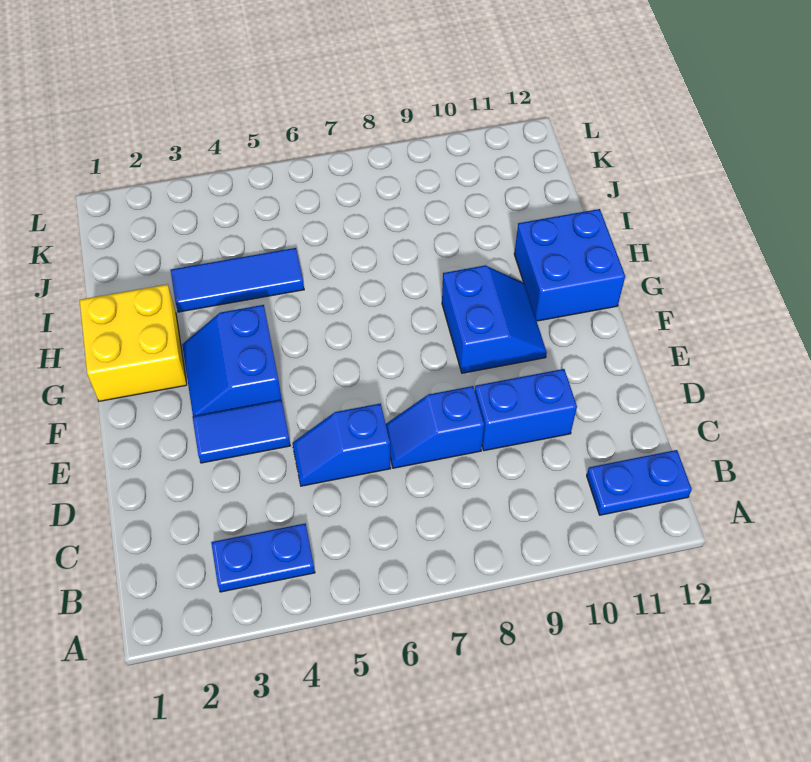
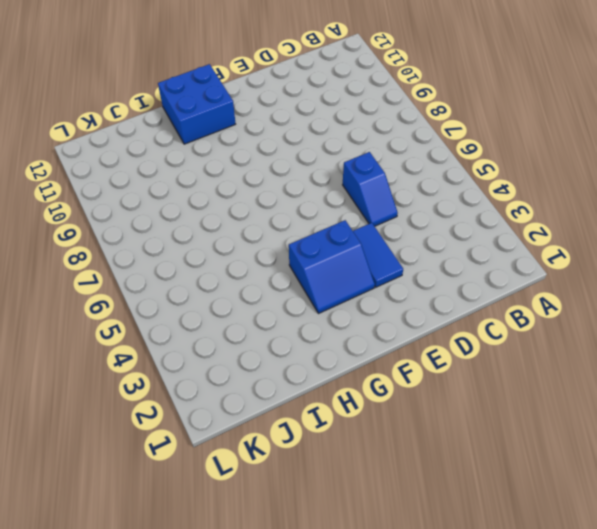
none -> blue 1x2 plate [211,523,315,592]
none -> blue 1x2 plate [587,450,692,515]

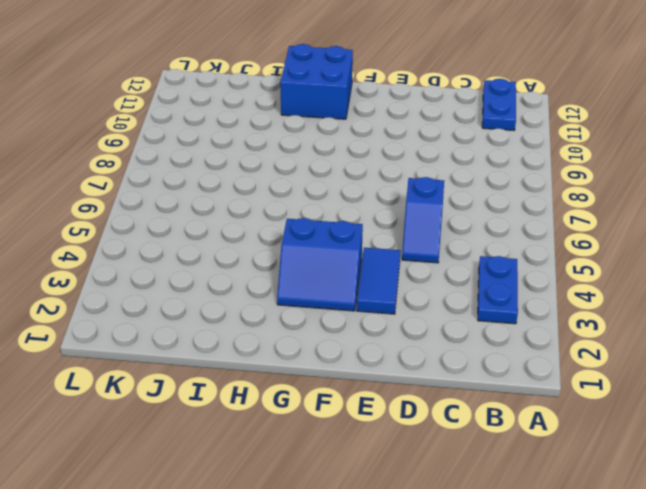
none -> blue 1x2 slope [386,386,484,468]
none -> blue 1x2 brick [475,369,577,451]

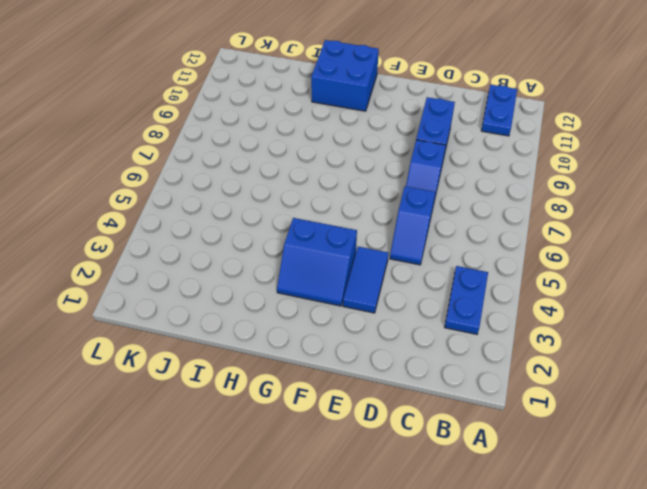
none -> blue 2x2 slope [442,265,547,373]
none -> yellow 2x2 brick [80,284,187,401]

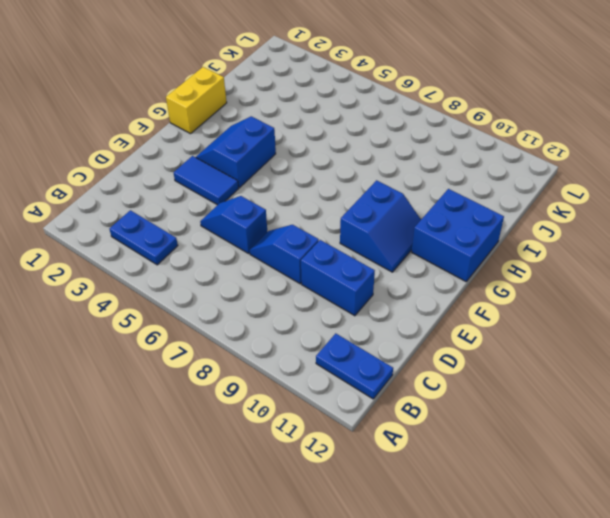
yellow 1x2 brick [166,67,227,134] -> yellow 2x2 brick [80,284,187,401]
none -> blue 1x3 tile [171,248,304,312]

